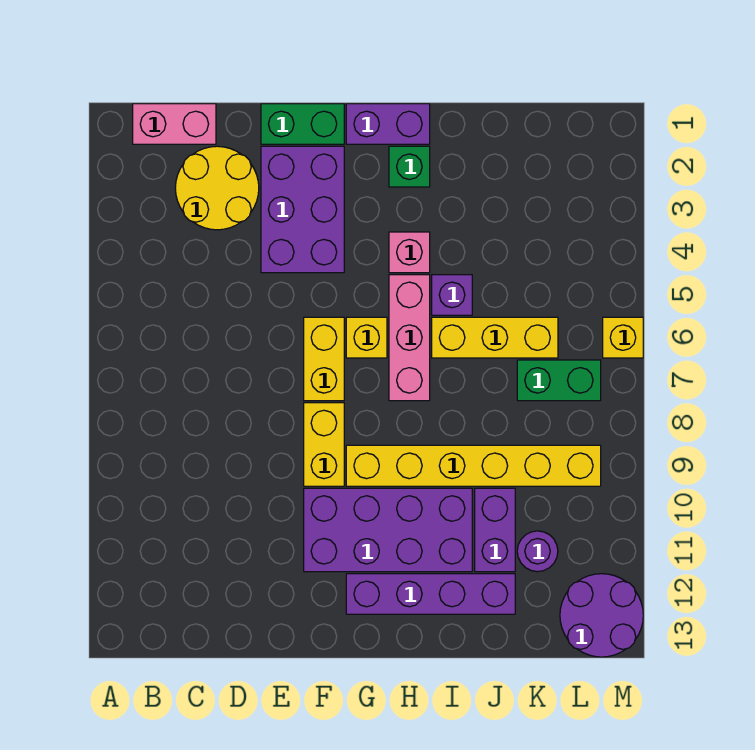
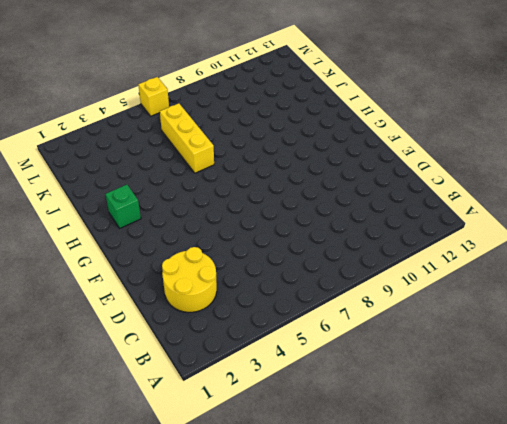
none -> pink 1x2 brick [133,104,216,144]
none -> green 1x2 brick [261,104,344,144]
none -> purple 2x3 brick [261,146,344,273]

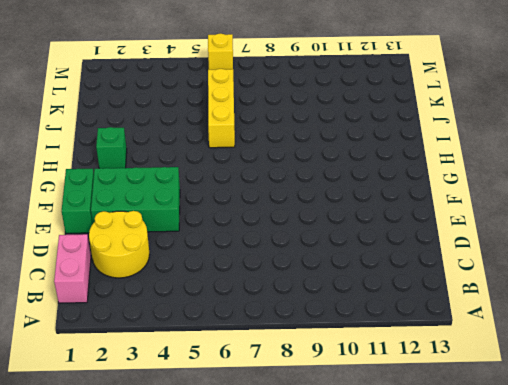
green 2x3 brick [91,167,180,232] -> purple 2x3 brick [261,146,344,273]
none -> yellow 1x2 brick [304,317,344,401]
none -> yellow 1x2 brick [304,403,344,486]
none -> purple 2x4 brick [304,488,472,572]

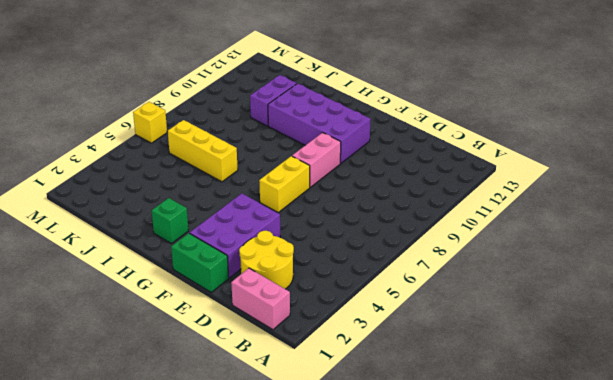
pink 1x2 brick [292,133,341,187] -> yellow 1x2 brick [304,403,344,486]
none -> purple 1x2 brick [346,104,430,144]
none -> yellow 1x1 brick [346,317,387,358]
none -> yellow 1x6 brick [346,445,601,486]

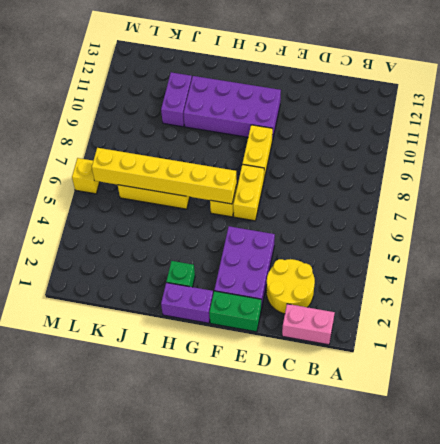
yellow 1x6 brick [92,148,237,204] -> yellow 1x6 brick moved to [346,445,601,486]
none -> purple 1x4 brick [346,574,515,614]
none -> pink 1x1 brick [389,232,430,273]
none -> pink 1x3 brick [389,275,430,401]

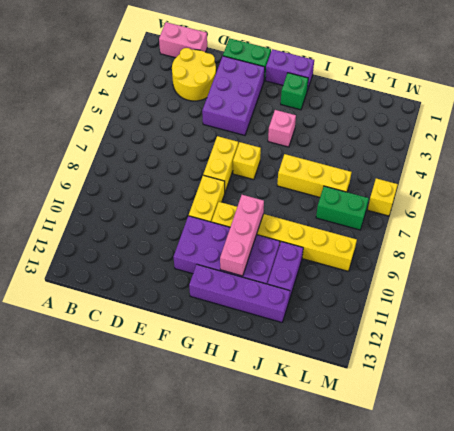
pink 1x3 brick [220,195,264,276] -> pink 1x3 brick moved to [389,275,430,401]
none -> purple 1x1 brick [432,275,472,315]
none -> purple 1x1 round brick [517,531,558,572]
none -> purple 2x2 round brick [560,574,643,657]

